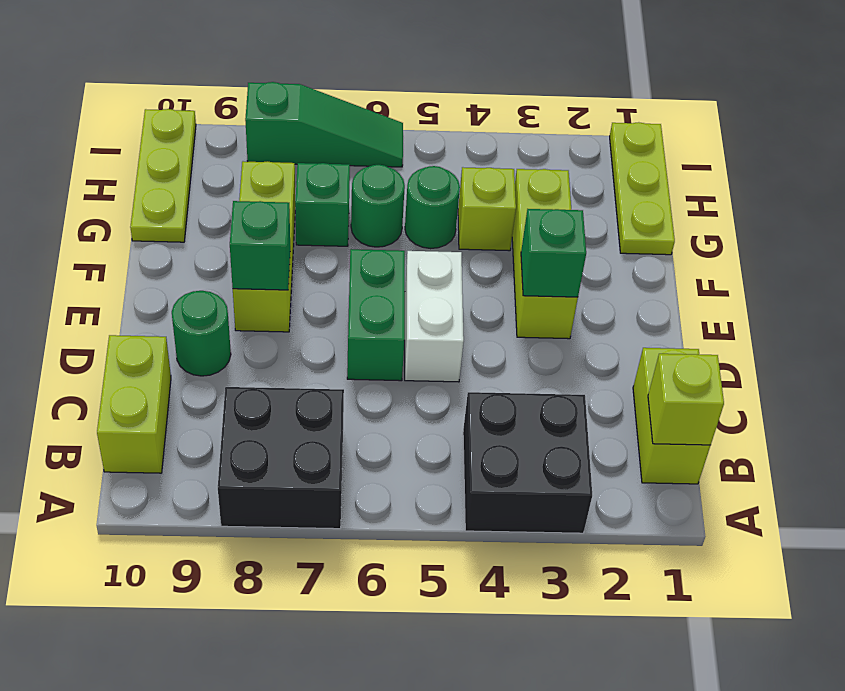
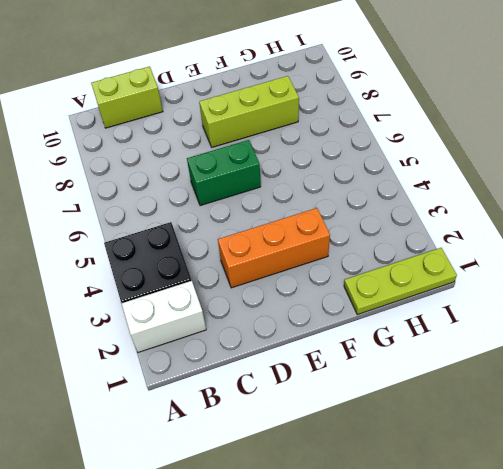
white 1x2 brick [121,281,206,352] -> white 1x2 brick moved to [405,251,464,382]
orange 1x3 brick [218,208,330,288] -> lime 1x3 brick [512,169,578,339]
none -> black 2x2 brick [218,387,344,529]
none -> lime 1x2 brick [633,348,710,484]
none -> green 1x1 round brick [172,291,231,376]

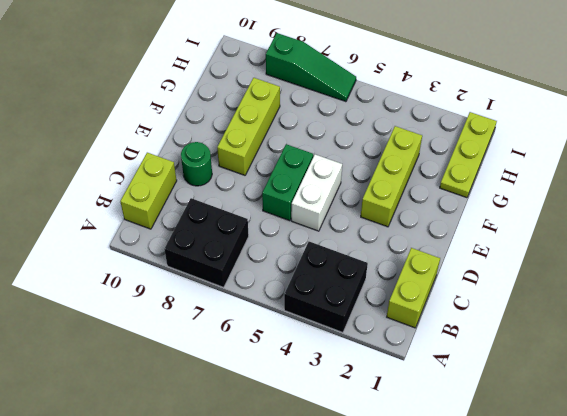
none -> lime 1x1 brick [458,167,516,251]
none -> green 1x1 round brick [405,166,460,249]
none -> green 1x1 round brick [351,165,405,247]

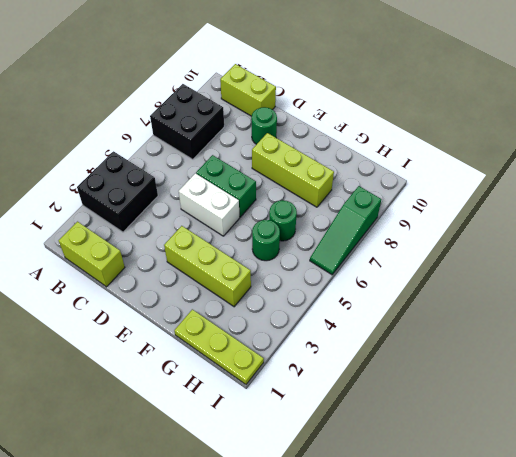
none -> lime 1x1 brick [458,167,516,251]
none -> green 1x1 brick [295,163,350,246]
none -> lime 1x3 plate [130,109,196,242]

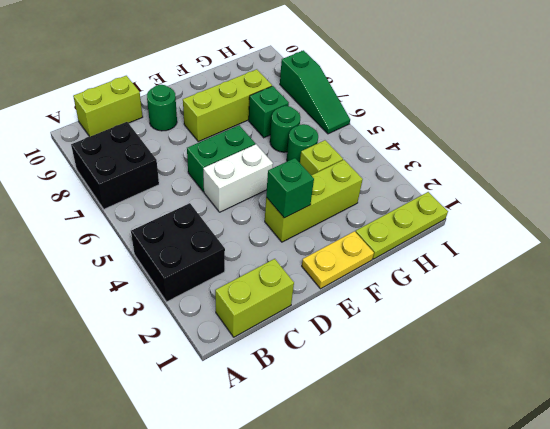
yellow 1x2 plate [302,231,374,289] -> none
none -> lime 1x3 plate [130,109,196,242]
none -> lime 1x1 brick [648,354,724,445]
none -> green 1x1 brick [230,201,290,290]

